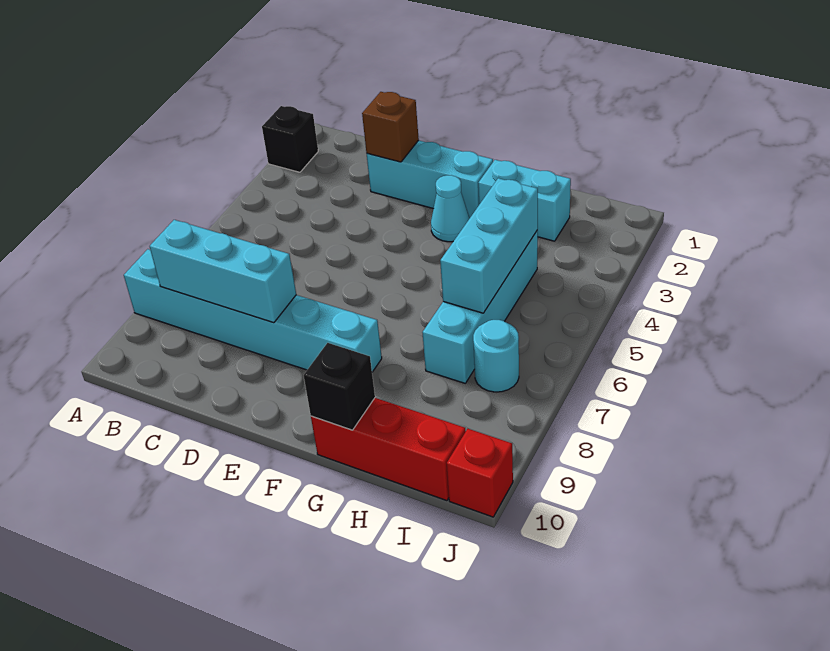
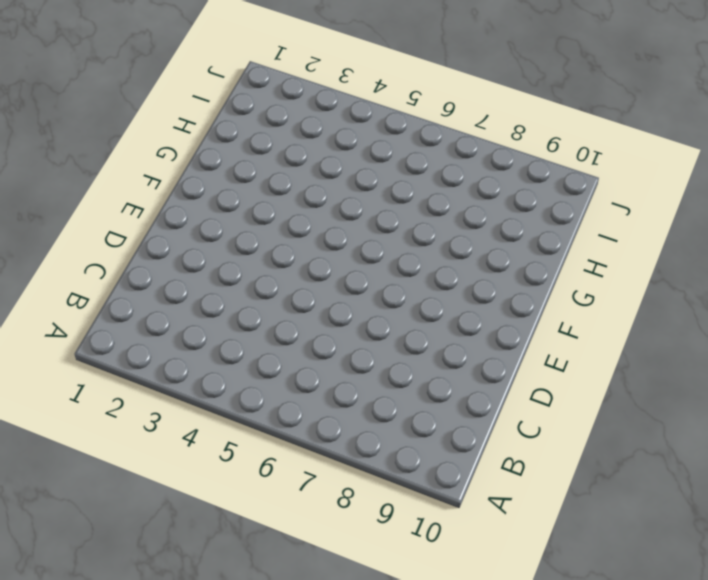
none -> black 1x1 brick [262,106,318,172]
none -> cyan 1x6 brick [124,249,382,372]
none -> cyan 1x3 brick [367,140,493,218]

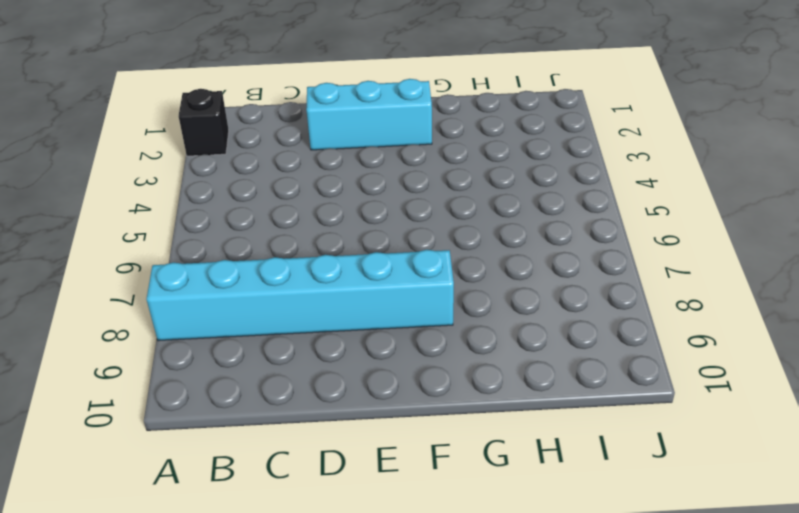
none -> cyan 1x1 cone [431,175,470,242]
none -> cyan 1x2 brick [478,160,571,241]
none -> red 1x3 brick [311,398,466,501]

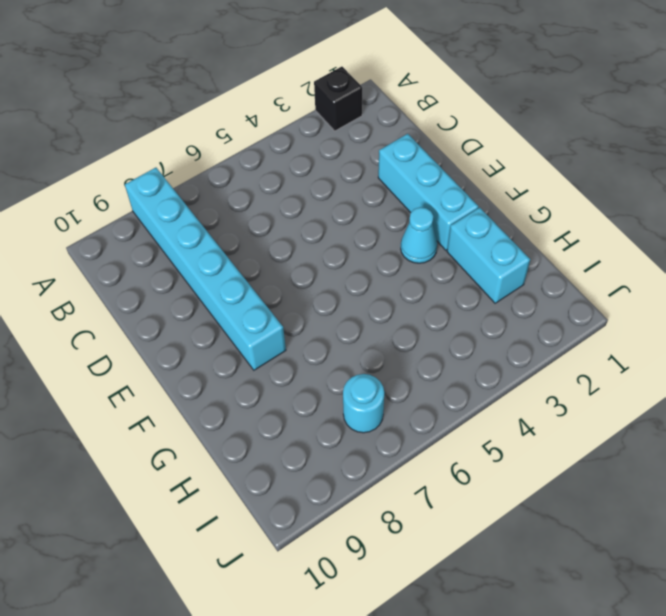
none -> red 1x3 brick [311,398,466,501]
none -> cyan 1x4 brick [422,230,538,383]
none -> red 1x1 brick [447,429,513,517]

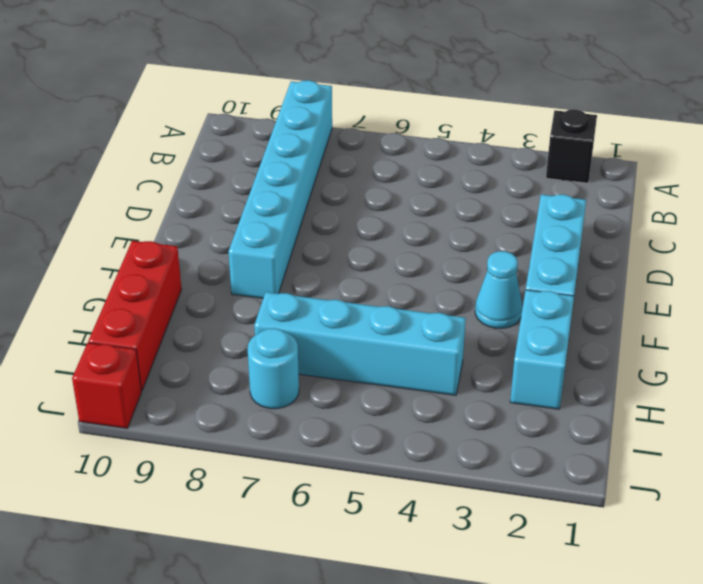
none -> cyan 1x3 brick [150,220,296,323]
none -> brown 1x1 brick [362,92,419,162]
none -> black 1x1 brick [304,343,375,430]

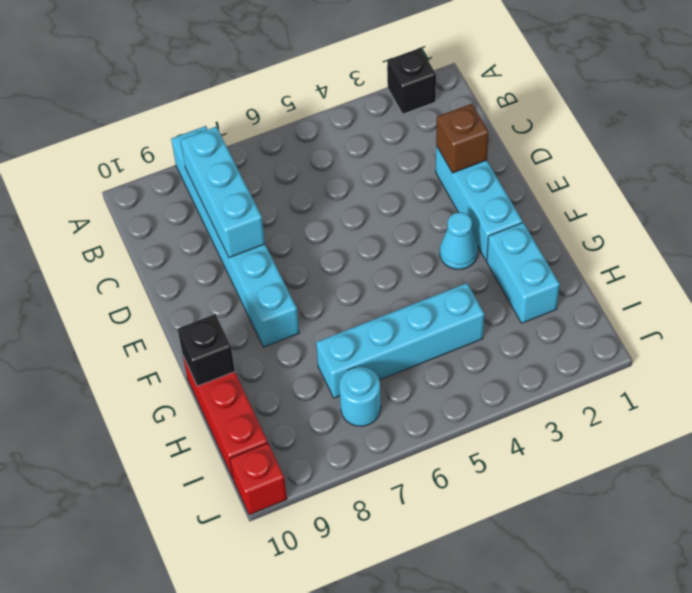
none -> cyan 1x3 brick [440,178,538,313]

